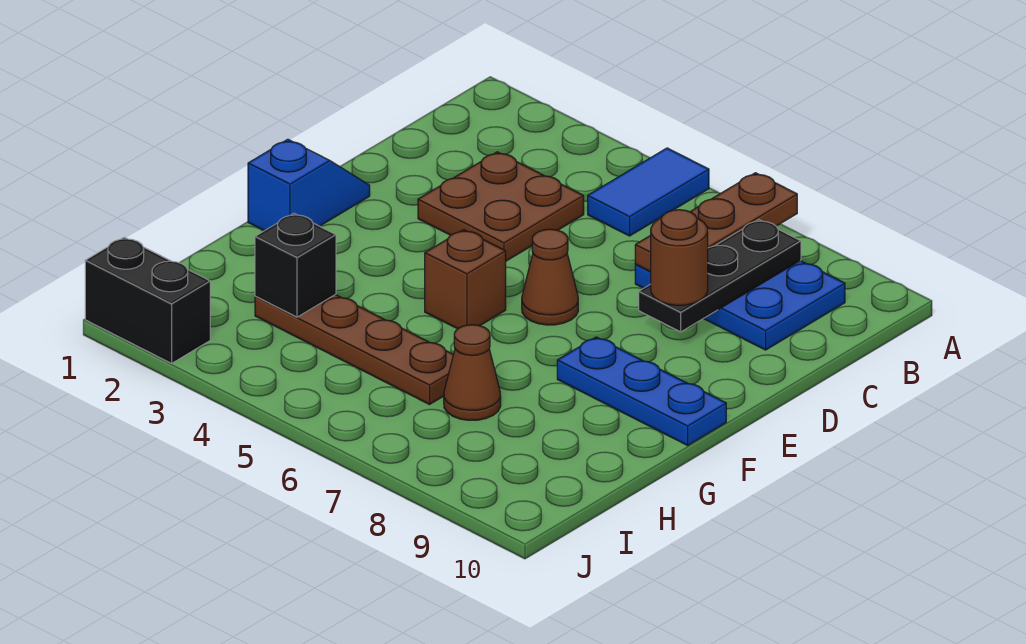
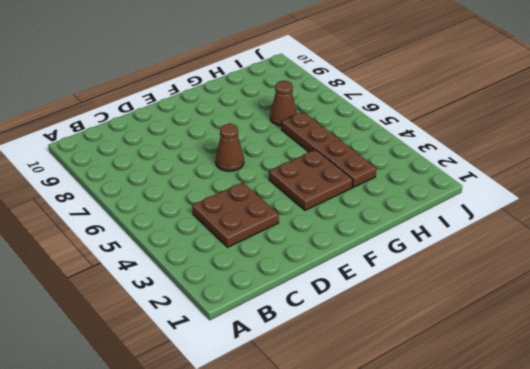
brown 2x2 plate [269,150,353,210] -> none
none -> blue 1x2 tile [588,148,709,236]
none -> blue 2x3 plate [635,261,845,350]
none -> blue 1x2 slope [248,139,370,231]

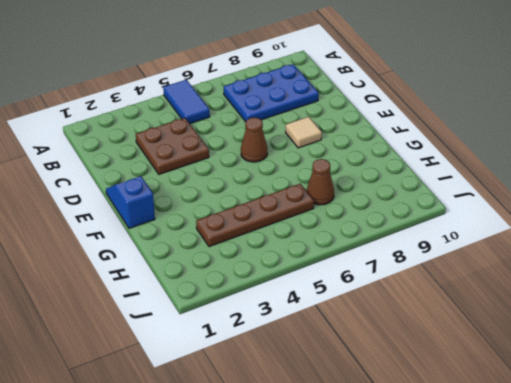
tan 1x1 tile [286,117,322,148] -> none
none -> brown 1x1 brick [425,230,506,329]
none -> blue 1x3 plate [557,337,726,445]
none -> black 1x2 brick [85,237,210,363]

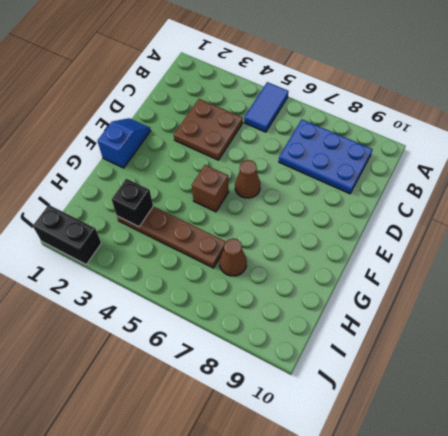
none -> blue 1x3 plate [557,337,726,445]
none -> brown 1x3 plate [635,173,797,272]
none -> black 1x3 plate [639,220,801,332]

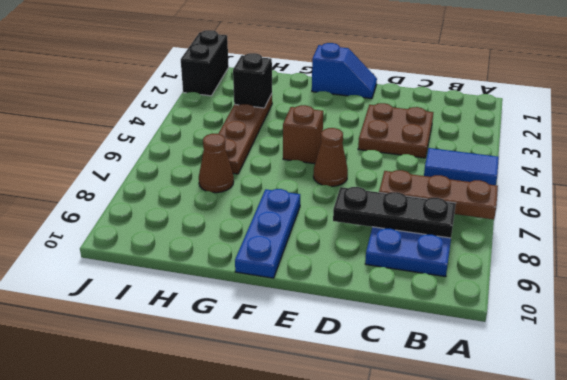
none -> brown 1x1 round brick [651,210,708,305]

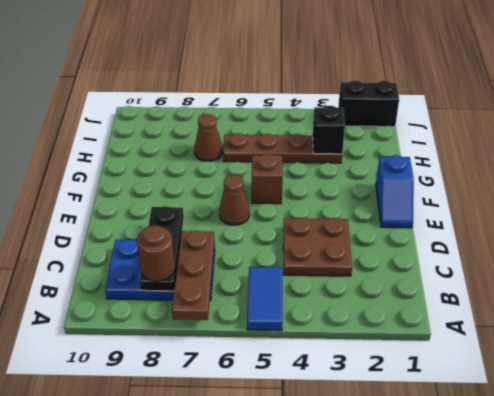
brown 1x1 round brick [137,226,175,281] -> brown 1x1 round brick moved to [651,210,708,305]
none -> blue 1x3 plate [557,337,726,445]

